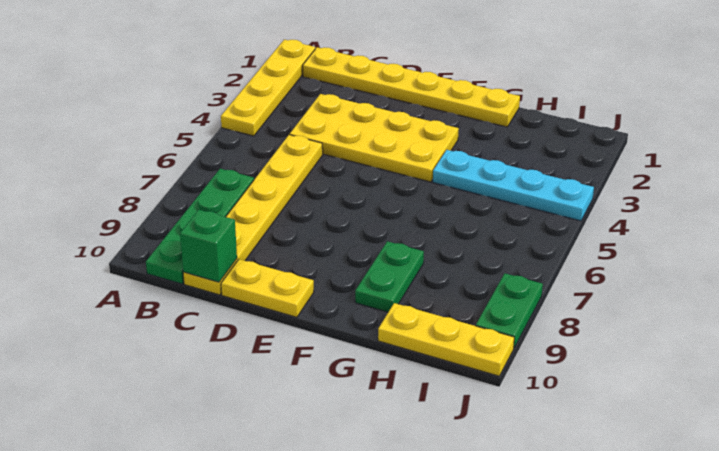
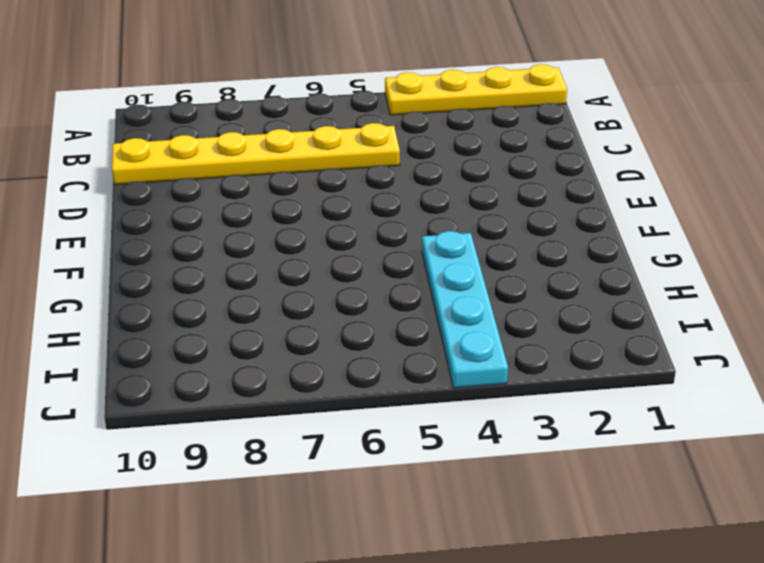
none -> yellow 1x6 plate [303,47,520,127]
none -> green 1x4 plate [146,169,254,284]

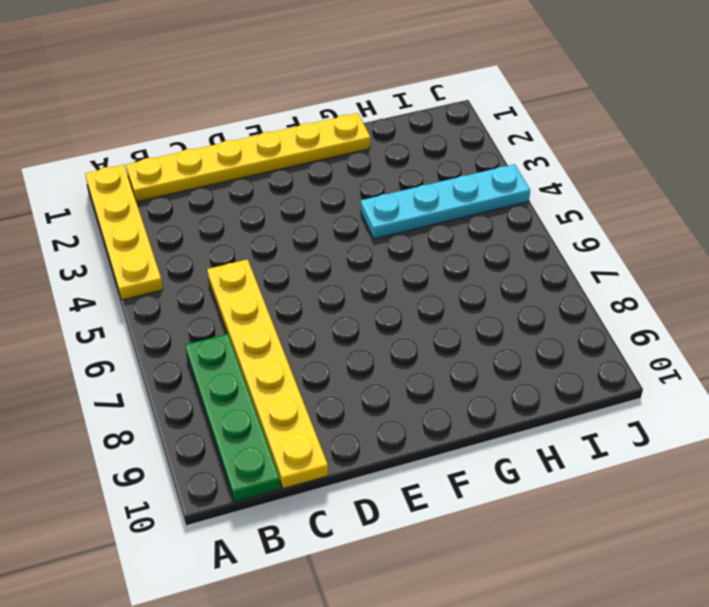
none -> yellow 2x4 plate [290,94,459,182]
none -> yellow 1x2 plate [221,259,314,317]

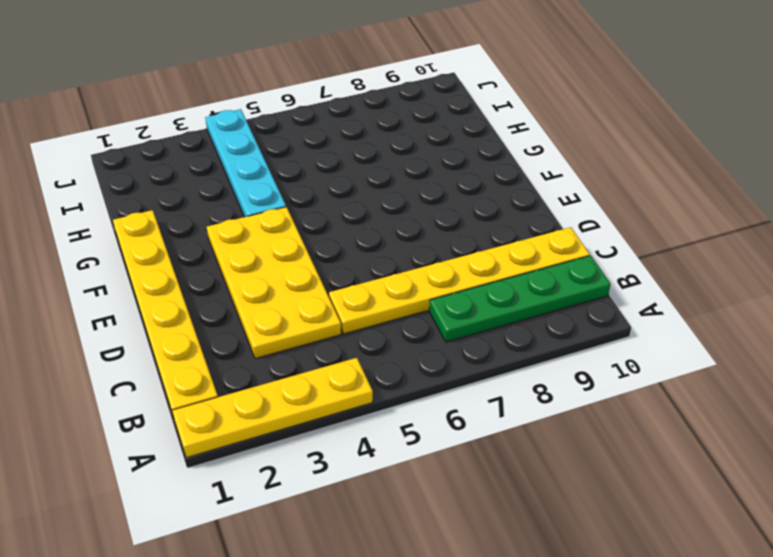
none -> yellow 1x2 plate [221,259,314,317]
none -> green 1x2 plate [355,241,424,312]

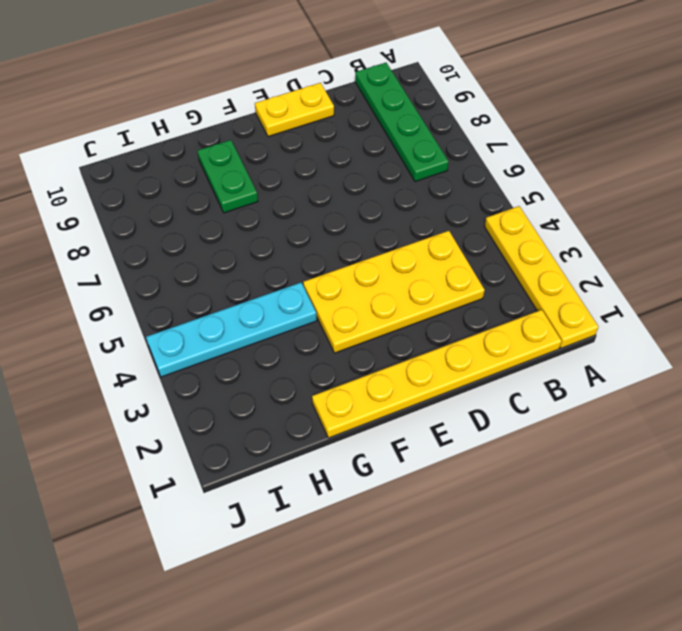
none -> yellow 1x6 plate [183,135,323,295]
none -> yellow 1x3 plate [378,303,514,376]

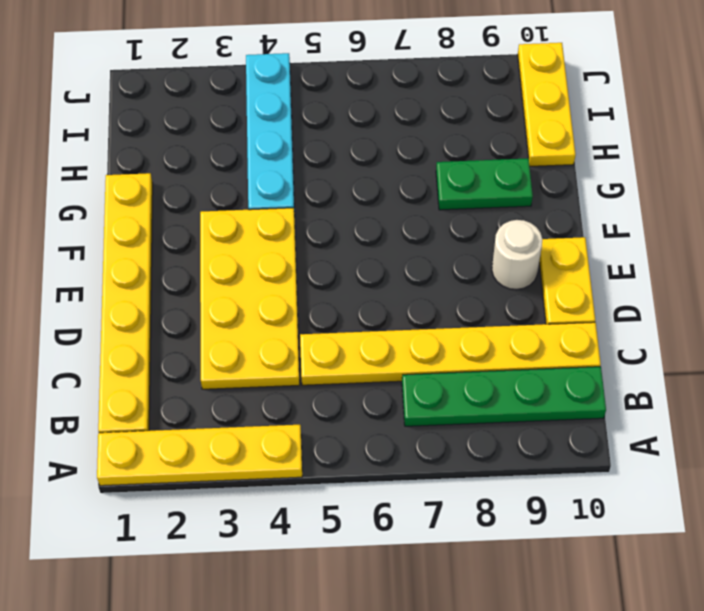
white 1x1 round brick [492,220,542,290] -> none
none -> green 1x2 plate [476,273,543,347]
none -> green 1x1 brick [180,210,237,282]

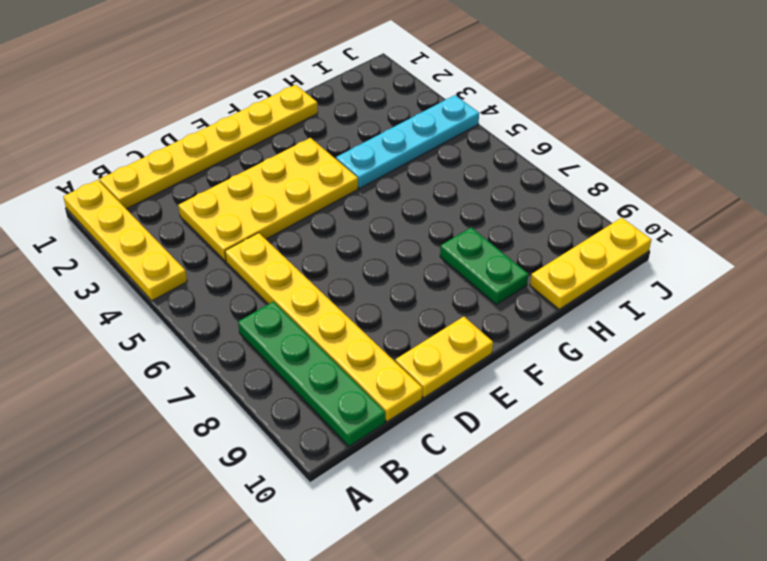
none -> green 1x2 plate [476,273,543,347]
none -> green 1x1 brick [180,210,237,282]

